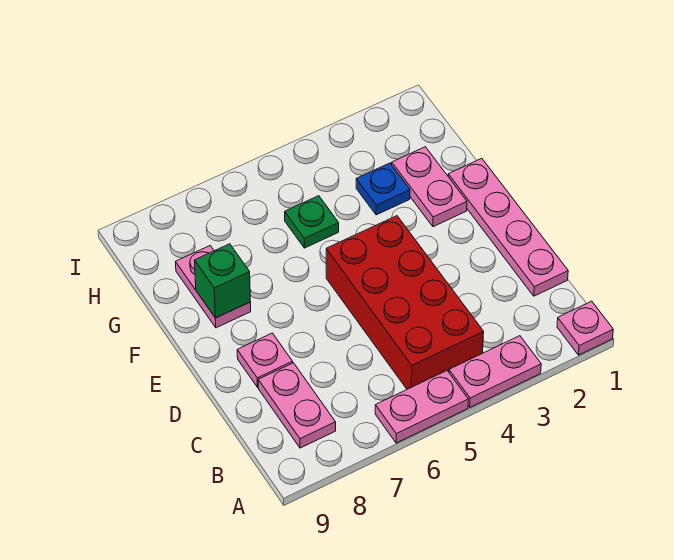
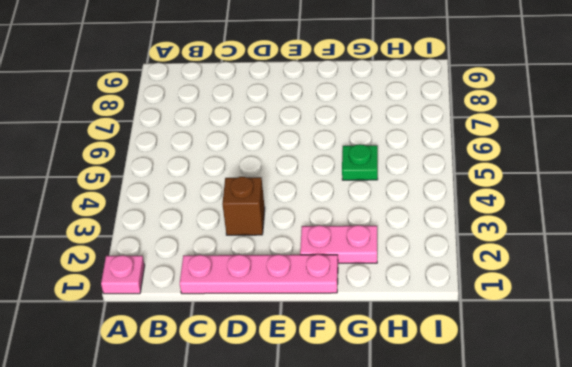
brown 1x1 brick [222,177,265,235] -> none
none -> pink 1x2 plate [449,336,541,407]
none -> pink 1x2 plate [375,371,468,443]
none -> red 2x4 brick [326,216,484,389]

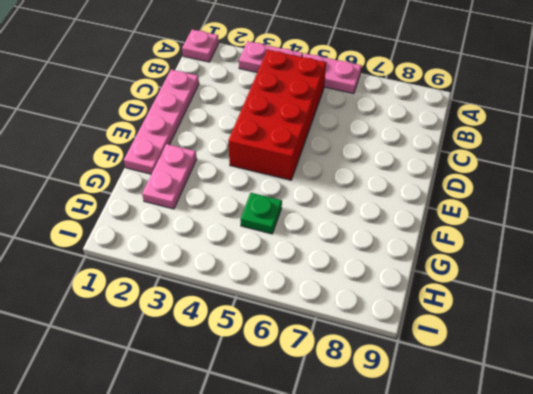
none -> pink 1x2 plate [258,363,336,448]
none -> pink 1x1 plate [237,333,293,387]
none -> pink 1x2 plate [176,246,251,328]

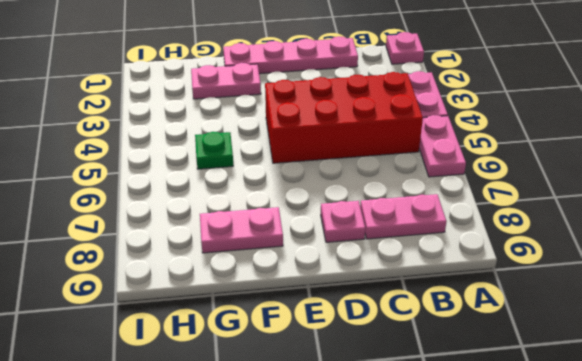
none -> blue 1x1 plate [356,163,410,215]
none -> green 1x1 brick [195,244,250,318]

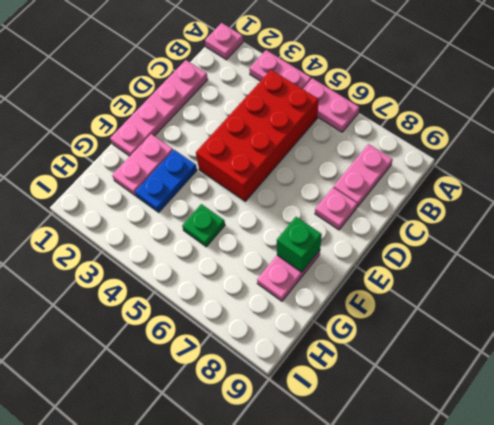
blue 1x2 plate [135,150,197,212] -> blue 1x1 plate [356,163,410,215]

